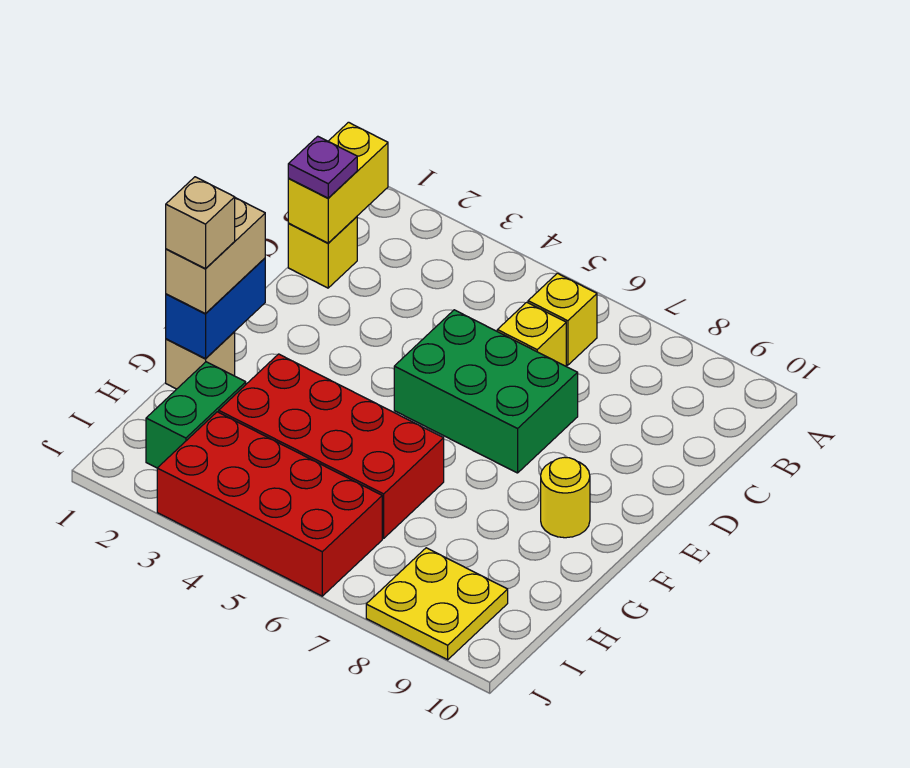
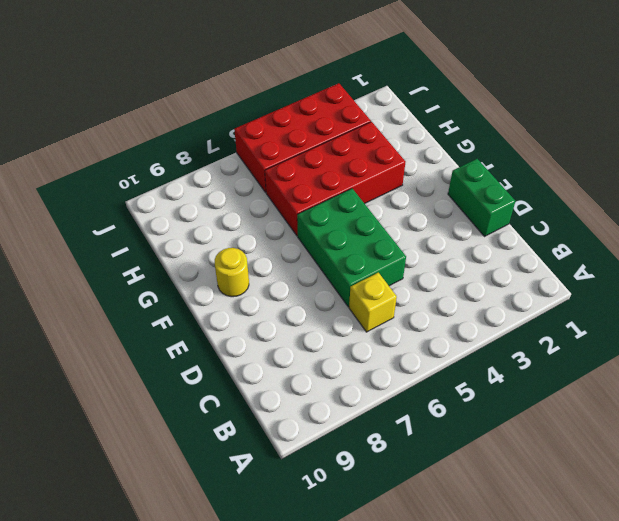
green 1x2 brick [448,159,515,236] -> green 1x2 brick moved to [146,362,246,468]
green 2x3 brick [297,189,406,307] -> green 2x3 brick turned to [394,310,578,473]
none -> yellow 1x1 brick [528,273,597,365]
none -> yellow 1x1 brick [288,217,357,288]
none -> tan 1x1 brick [166,332,235,389]

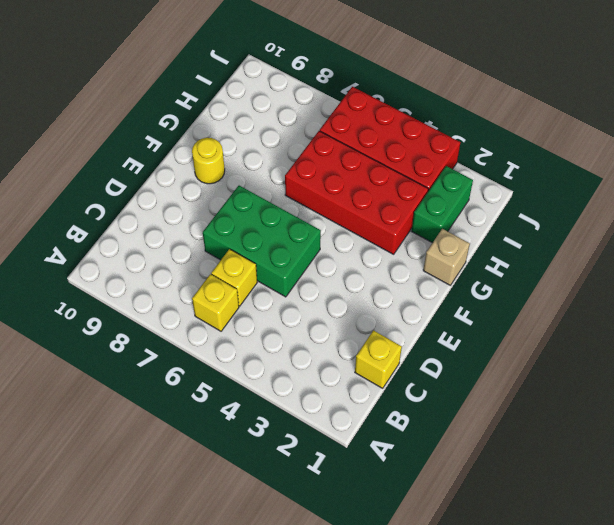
none -> yellow 2x2 plate [366,548,508,660]
none -> yellow 1x2 brick [288,122,388,243]
none -> blue 1x2 brick [166,258,265,359]

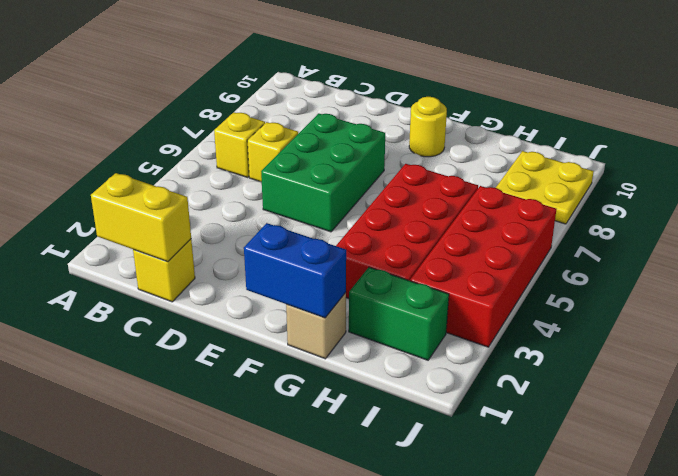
none -> purple 1x1 plate [288,136,357,198]
none -> tan 1x2 brick [166,198,265,314]
none -> tan 1x1 brick [166,177,235,269]

